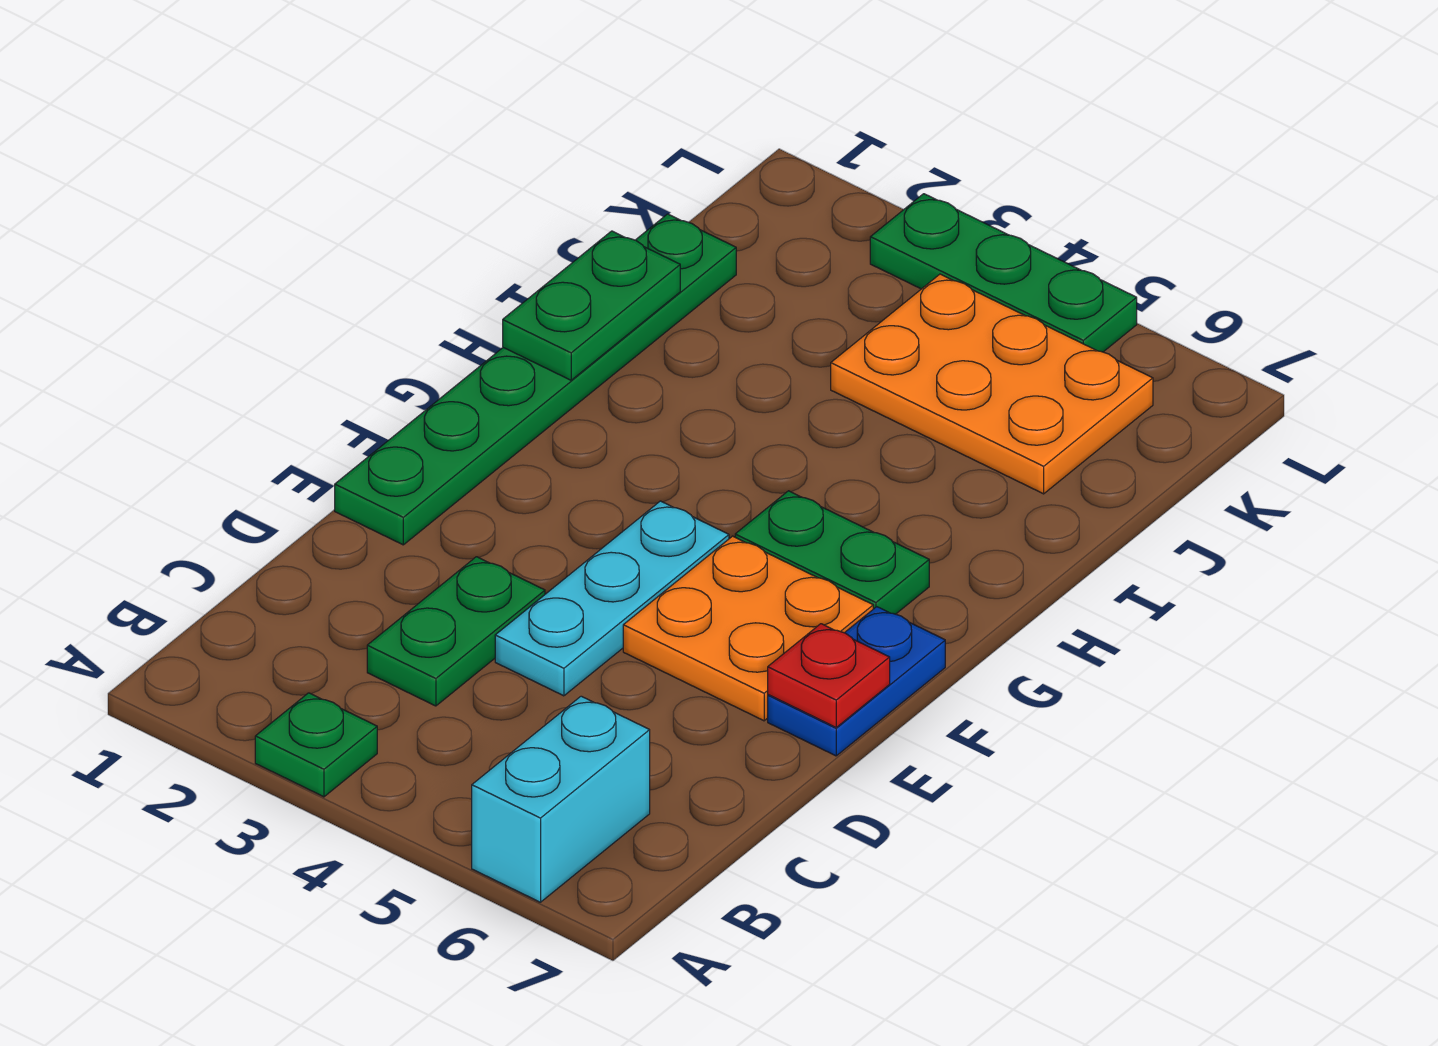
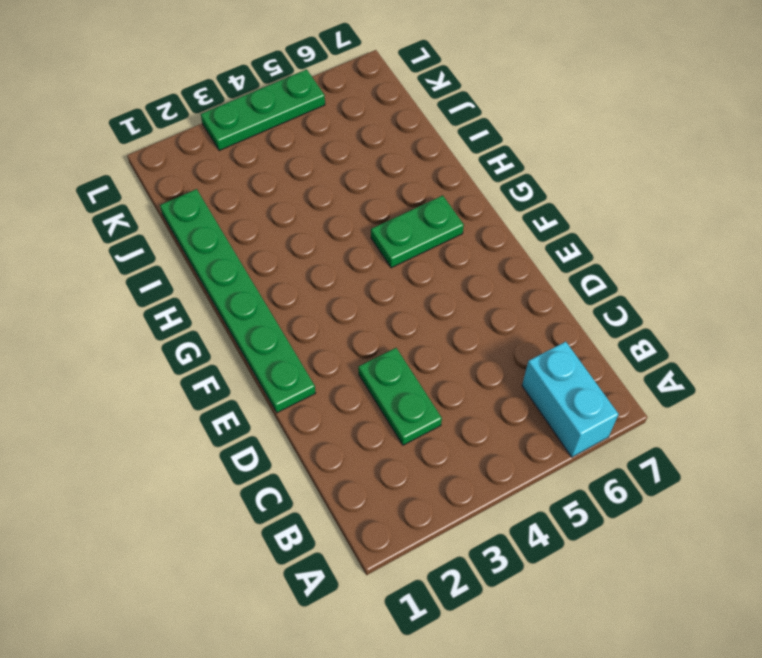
none -> green 1x1 plate [255,693,377,797]
none -> cyan 1x3 plate [495,501,729,696]
none -> orange 2x2 plate [623,536,873,721]

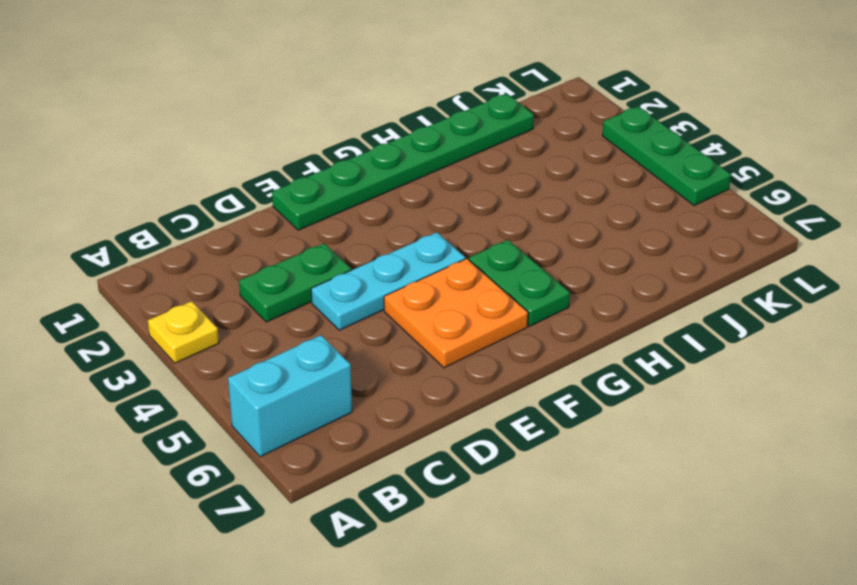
yellow 1x1 plate [148,301,219,363] -> green 1x1 plate [255,693,377,797]
none -> blue 1x2 plate [768,607,945,756]
none -> orange 2x3 plate [831,274,1153,494]
none -> red 1x1 plate [768,624,890,727]

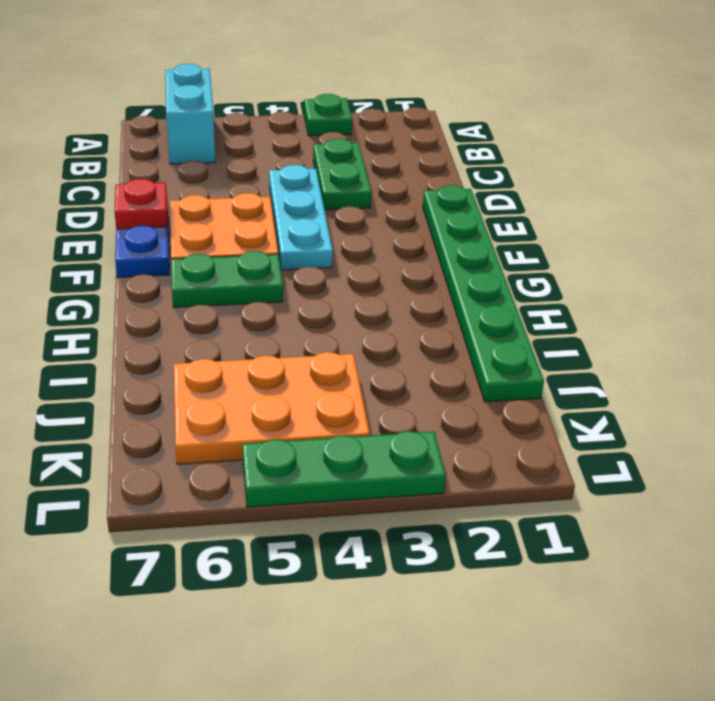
none -> green 1x2 plate [503,231,680,380]

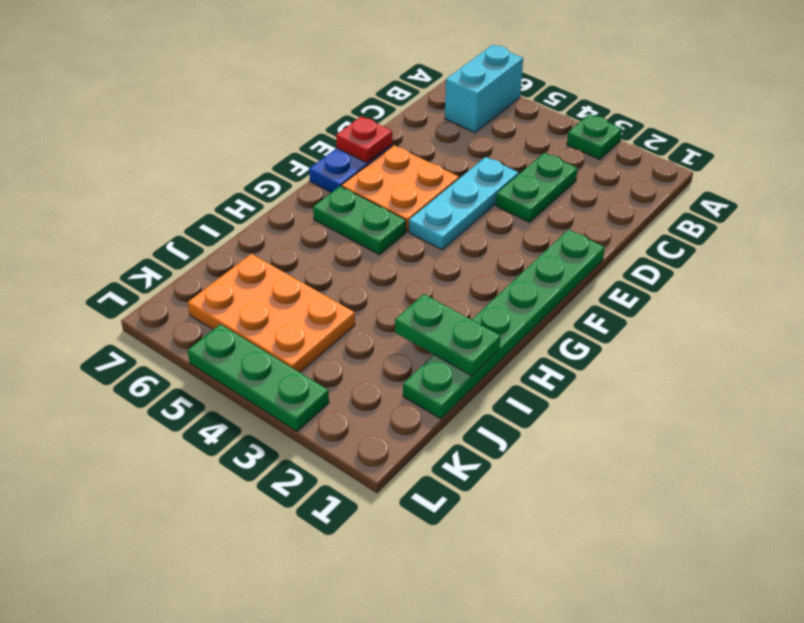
green 1x2 plate [395,294,501,376] -> green 1x2 plate turned to [503,231,680,380]

